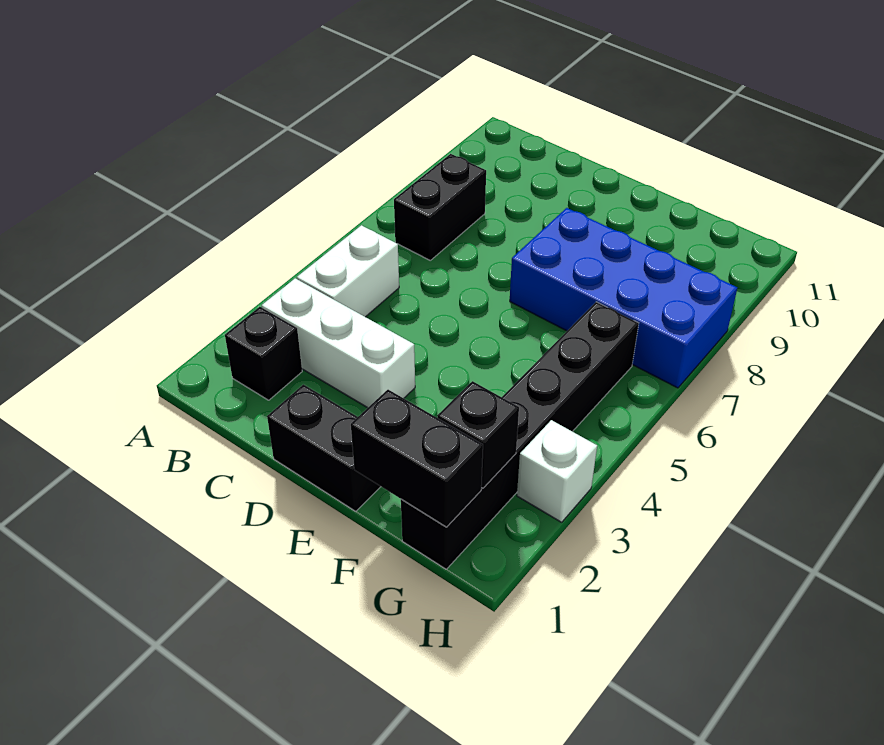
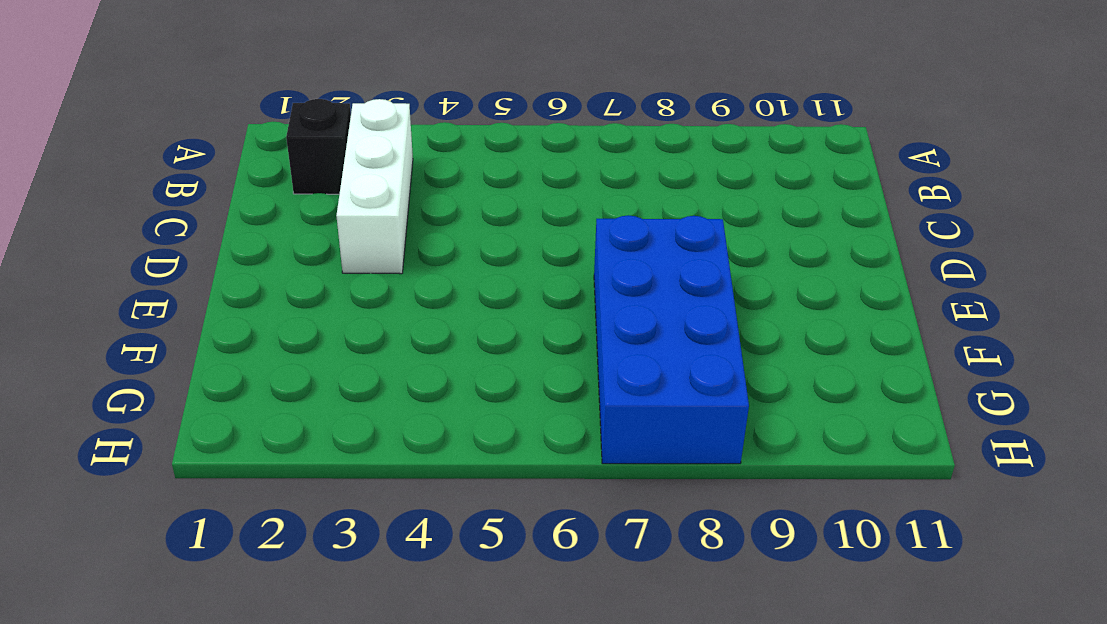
none -> white 1x2 brick [297,225,399,317]
none -> black 1x2 brick [394,154,486,260]

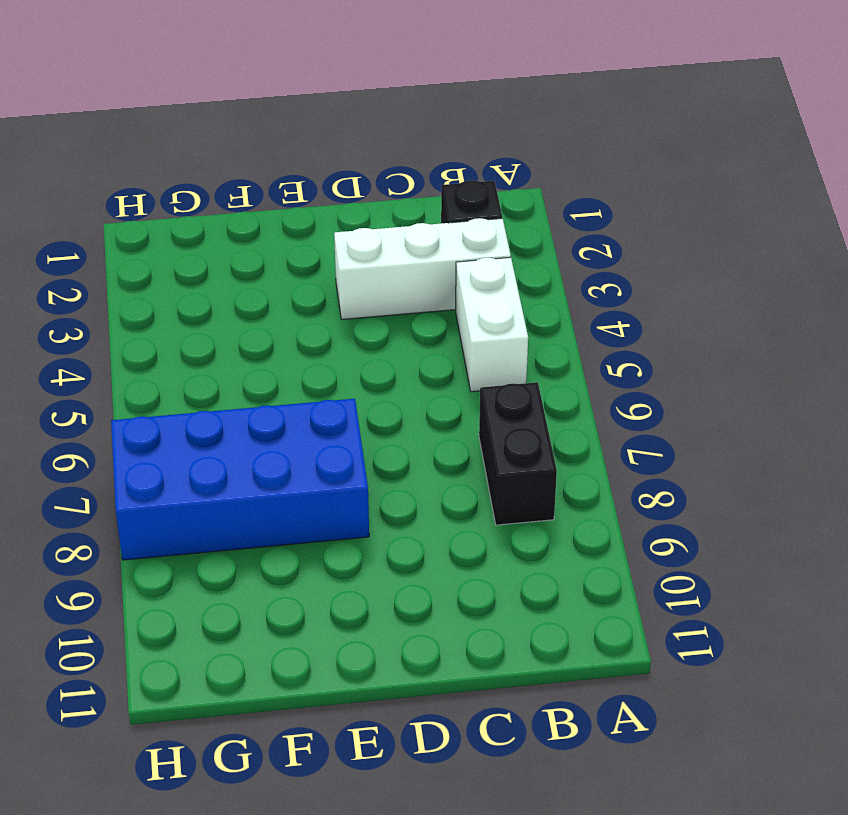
none -> black 1x2 brick [267,384,381,511]
none -> black 1x6 brick [401,302,639,569]

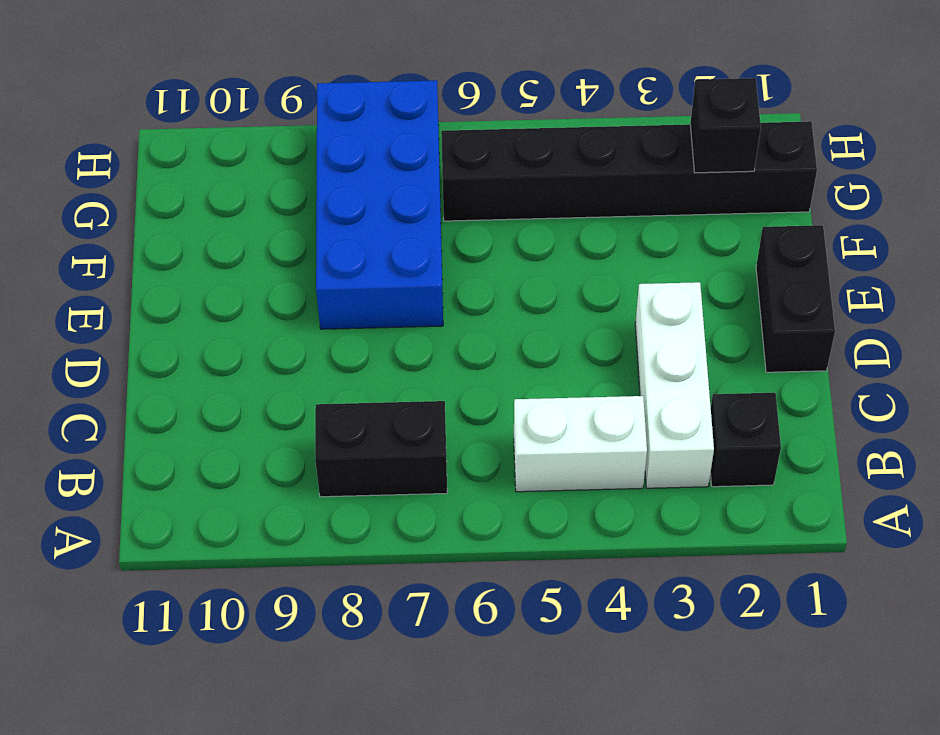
none -> white 1x1 brick [517,420,597,522]
none -> black 1x2 brick [351,390,483,527]

